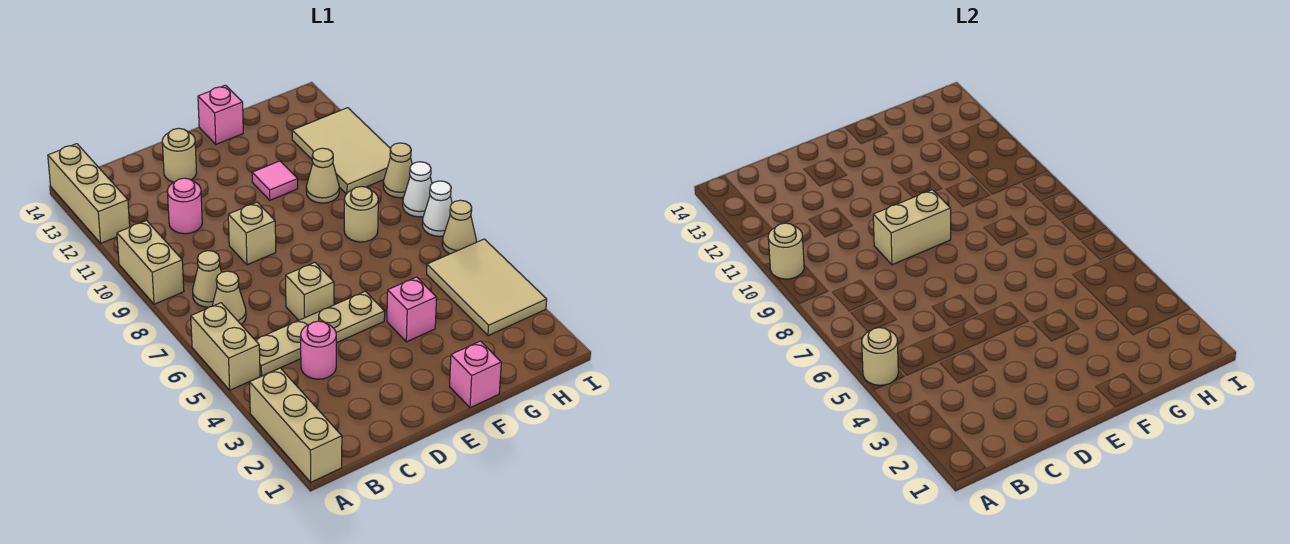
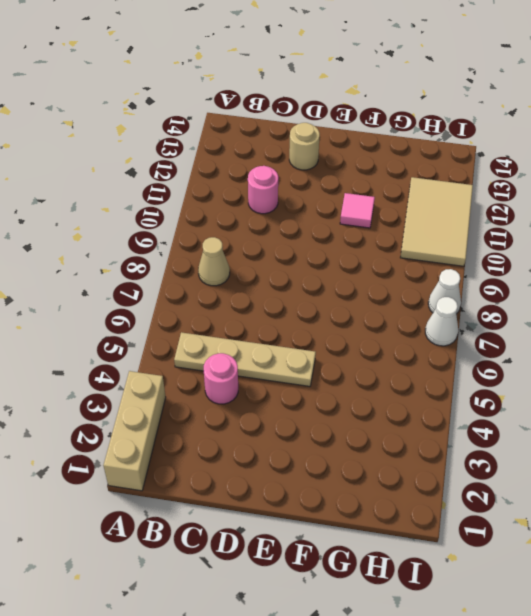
none -> tan 1x2 brick [191,303,260,390]
none -> tan 1x2 brick [117,221,184,304]
none -> tan 1x3 brick [48,144,130,243]

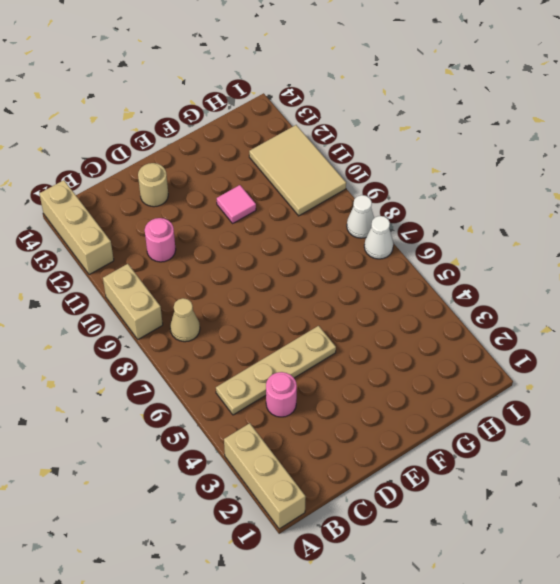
none -> tan 1x2 brick [191,303,260,390]
none -> tan 1x1 cone [212,271,246,324]
none -> tan 1x1 brick [286,262,334,320]

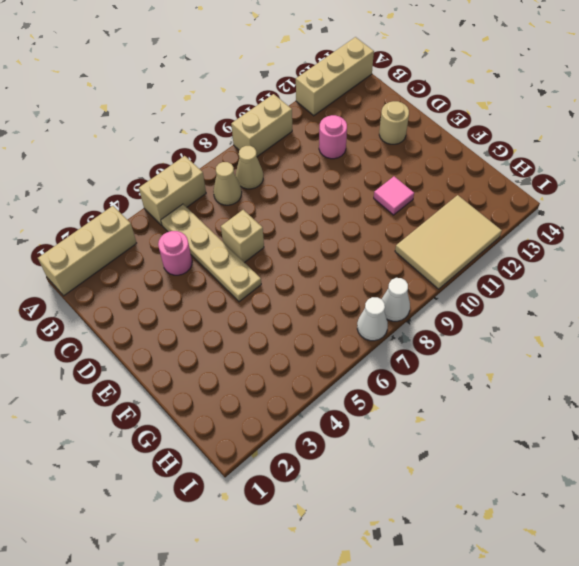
none -> tan 1x1 brick [228,202,276,265]
none -> pink 1x1 brick [449,341,501,408]
none -> pink 1x1 brick [387,277,437,342]

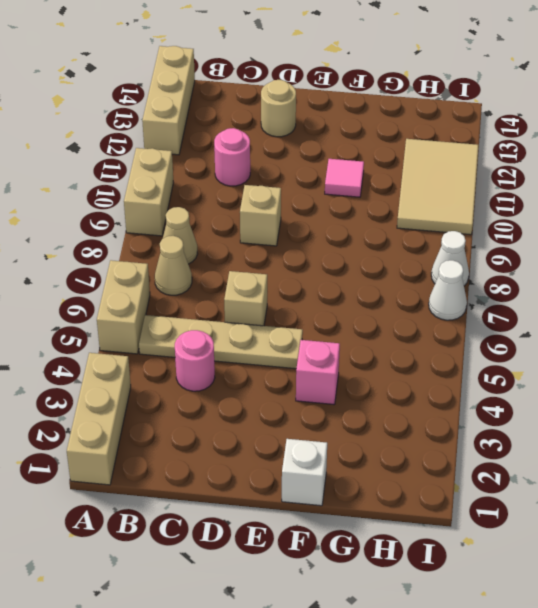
white 1x1 brick [282,439,327,506] -> pink 1x1 brick [449,341,501,408]
none -> pink 1x1 brick [198,85,243,144]
none -> tan 1x1 round brick [344,187,378,242]
none -> tan 1x1 cone [306,148,339,203]

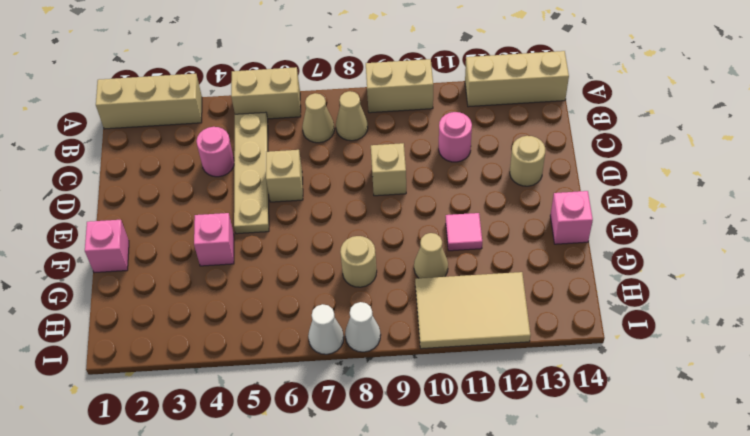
none -> tan 2x3 tile [427,239,547,336]
none -> tan 1x1 cone [442,200,476,254]
none -> tan 1x1 cone [383,143,412,198]

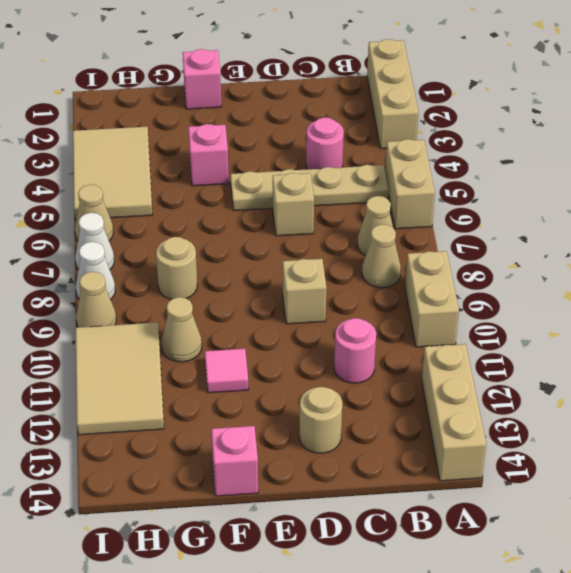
none -> tan 1x1 round brick [862,327,898,385]
none -> tan 1x1 round brick [768,223,804,279]
none -> tan 1x2 brick [873,190,951,265]

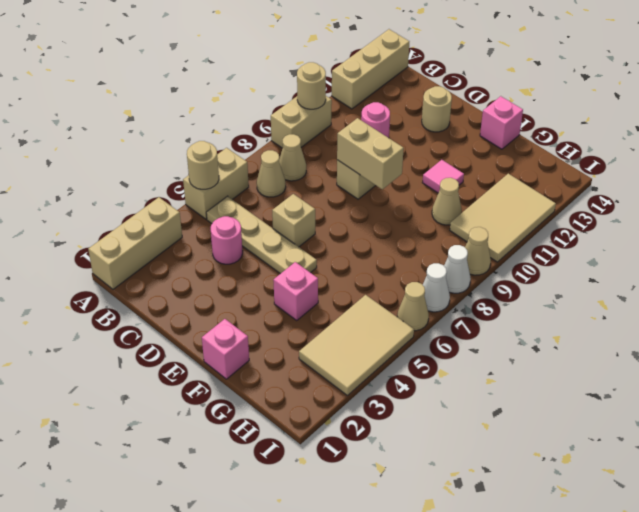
none -> tan 1x1 round brick [344,187,378,242]

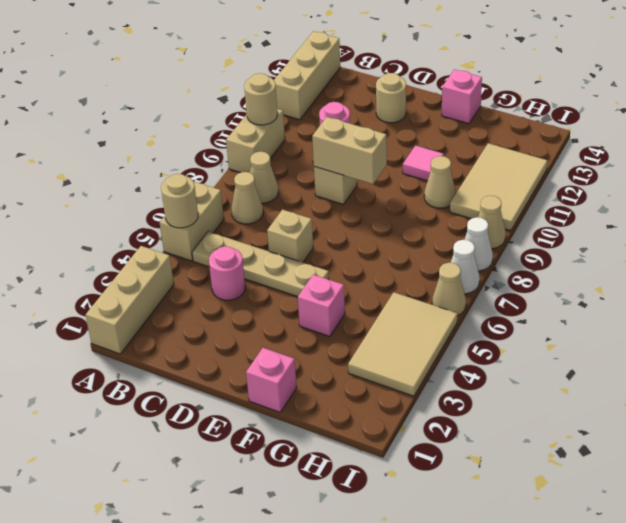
none -> tan 1x1 round brick [344,187,378,242]

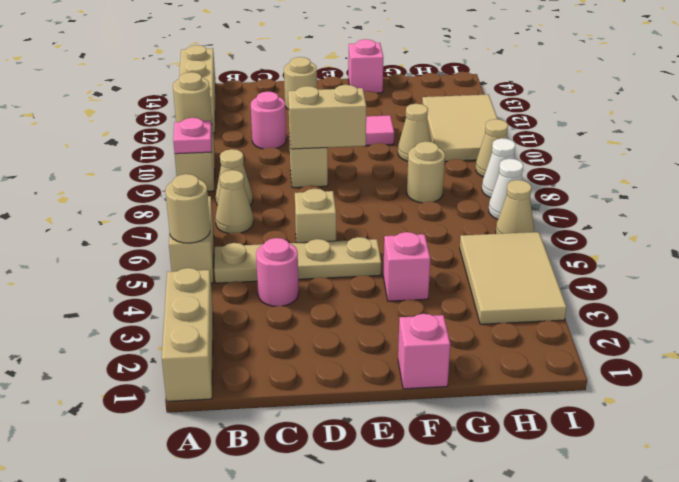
pink 1x1 plate [173,118,212,154] -> none

